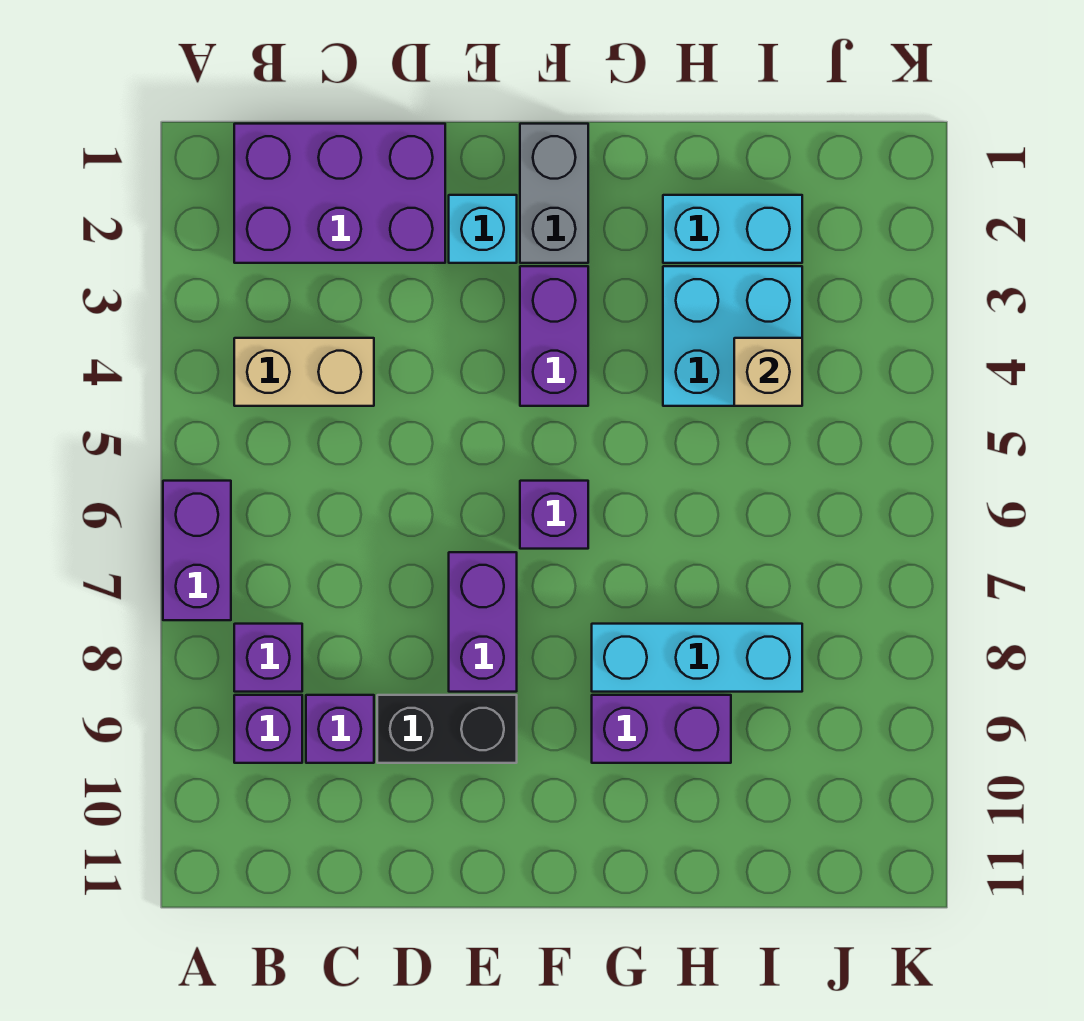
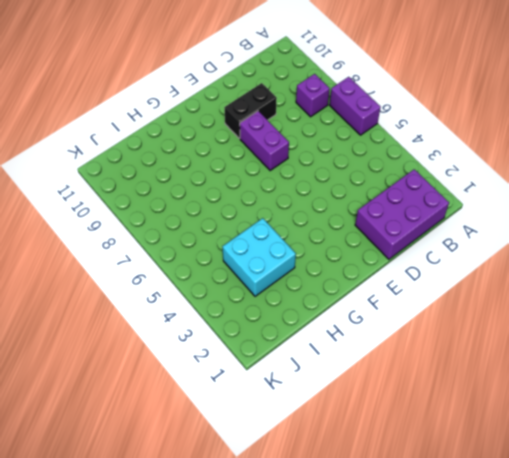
none -> tan 1x2 brick [234,338,374,406]
none -> purple 1x1 brick [234,695,302,763]
none -> purple 1x1 brick [306,695,374,763]

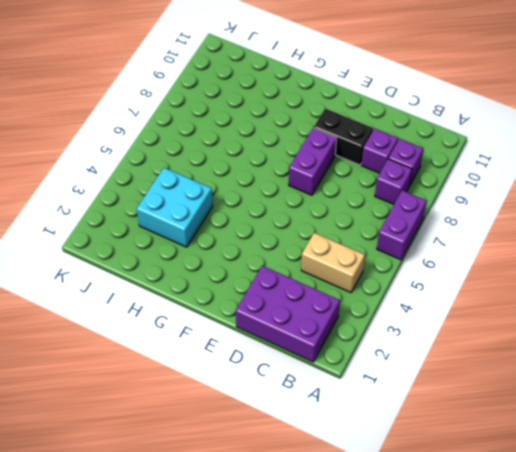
none -> cyan 1x1 brick [449,195,517,263]
none -> grey 1x2 brick [520,124,588,263]
none -> purple 1x2 brick [520,266,588,406]

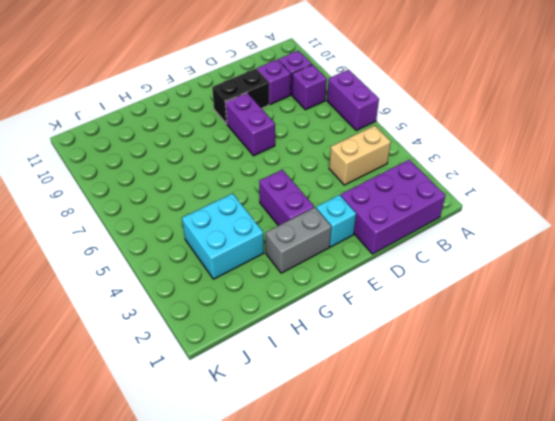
grey 1x2 brick [265,207,332,273] -> grey 1x2 brick turned to [520,124,588,263]
none -> purple 1x1 brick [520,481,588,549]
none -> cyan 1x3 brick [592,624,802,692]
none -> purple 1x2 brick [592,695,731,763]

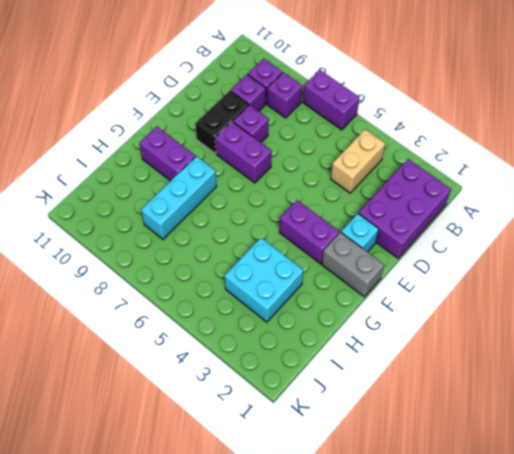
purple 1x1 brick [233,105,269,142] -> purple 1x1 brick moved to [520,481,588,549]
purple 1x2 brick [139,127,195,181] -> purple 1x2 brick turned to [592,695,731,763]
none -> cyan 1x2 brick [663,195,802,263]
none -> tan 1x1 brick [734,338,802,406]

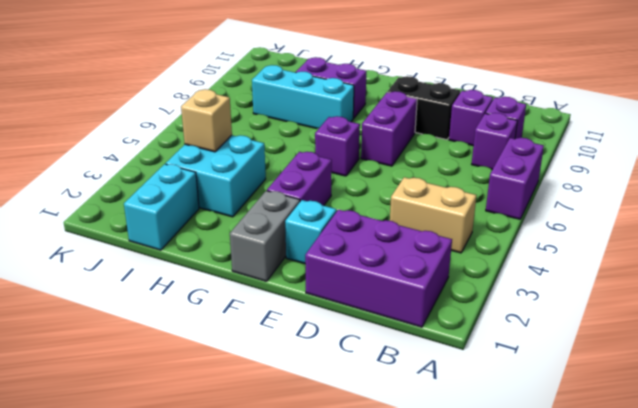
cyan 1x2 brick [124,164,199,250] -> cyan 1x2 brick turned to [663,195,802,263]

